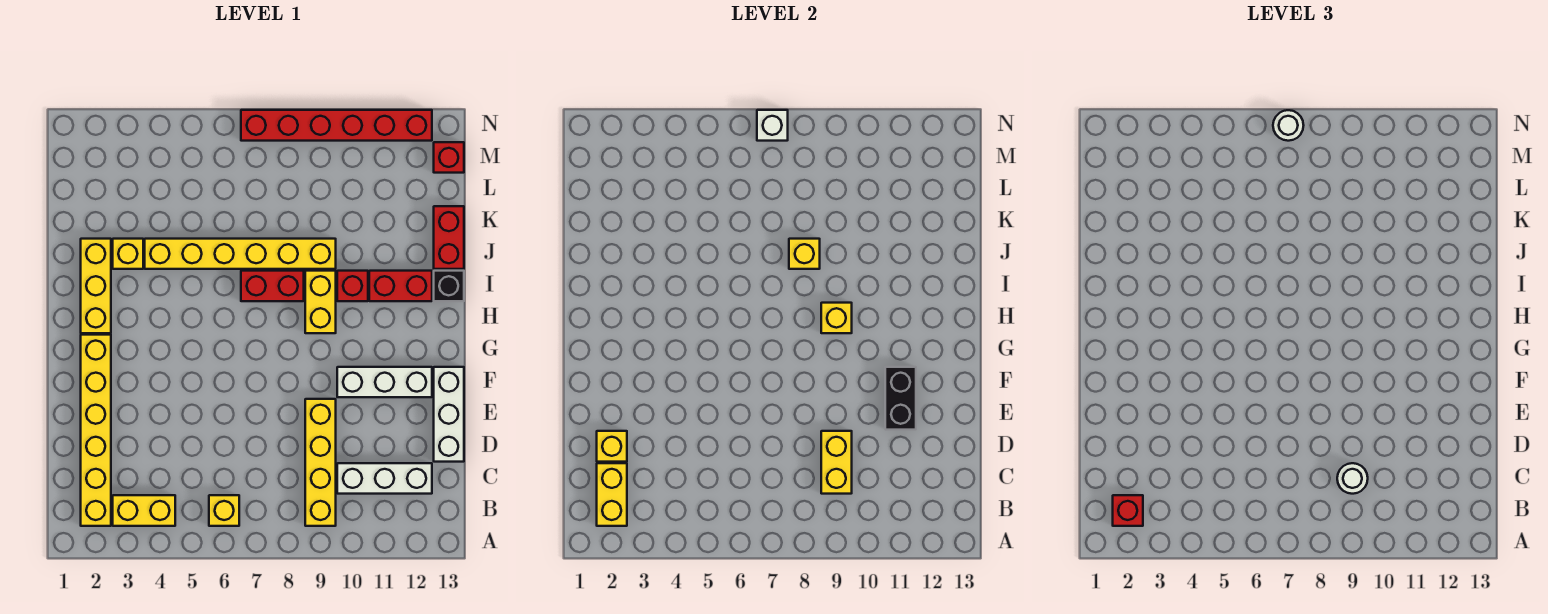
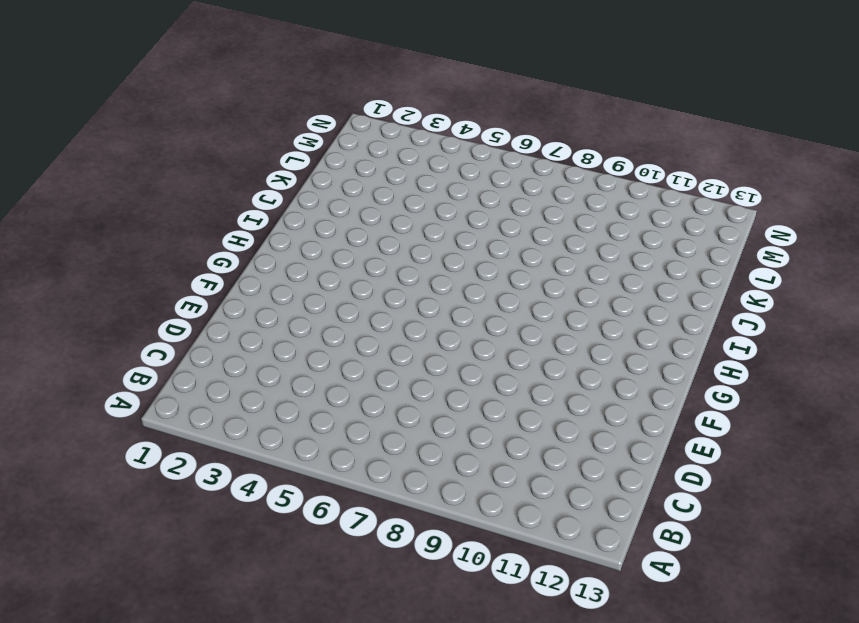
none -> yellow 1x6 brick [81,335,111,526]
none -> yellow 1x2 brick [113,495,175,526]
none -> yellow 1x1 brick [209,495,239,526]

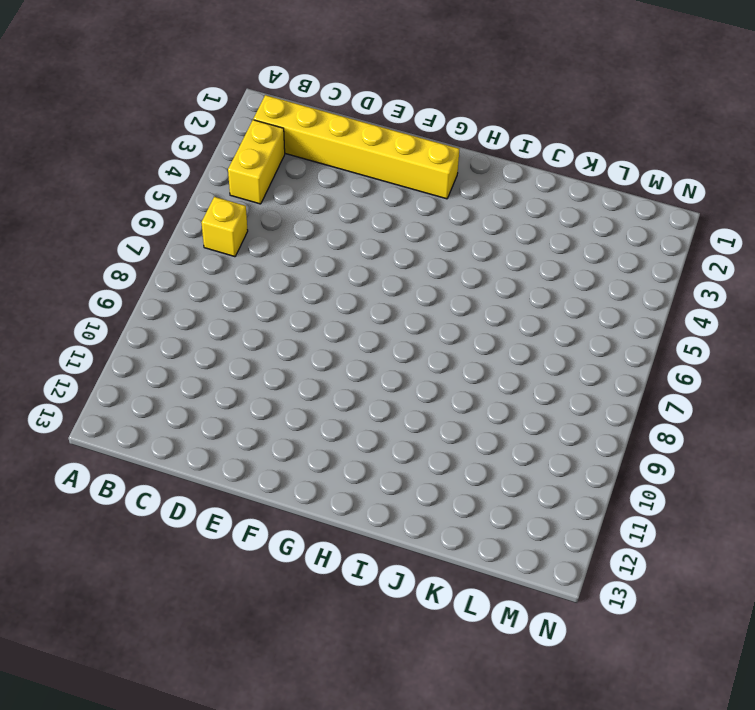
none -> yellow 1x4 brick [305,399,336,526]
none -> white 1x3 brick [337,463,432,494]
none -> white 1x3 brick [434,367,464,462]

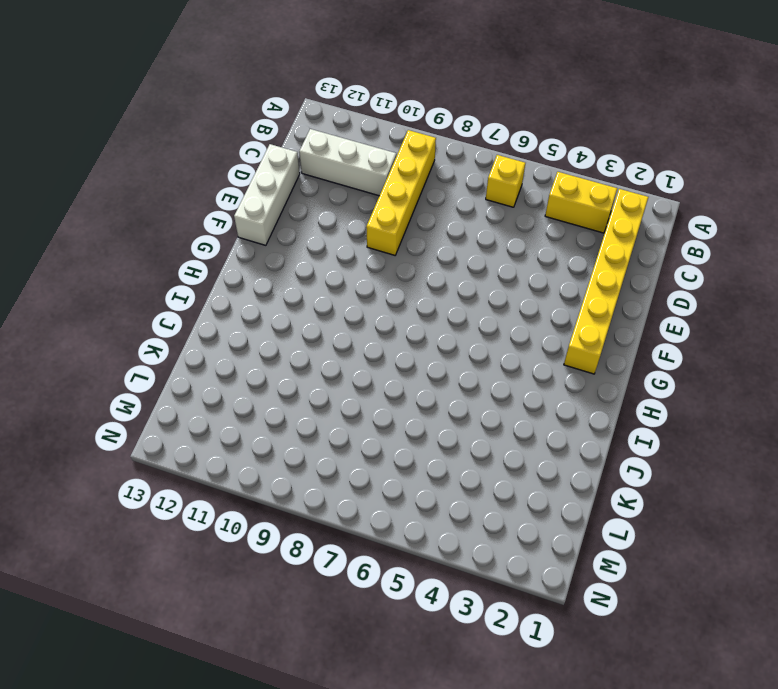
none -> white 1x3 brick [337,367,432,397]
none -> yellow 1x3 brick [81,239,111,333]
none -> yellow 1x2 brick [305,271,336,333]

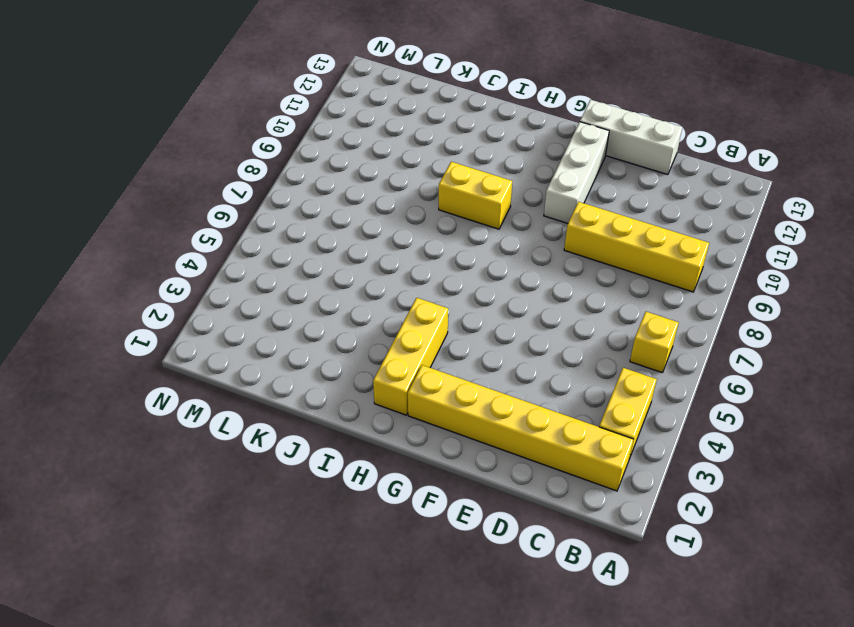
yellow 1x3 brick [373,298,448,415] -> yellow 1x3 brick turned to [81,239,111,333]
none -> white 1x3 brick [337,463,432,494]
none -> red 1x2 brick [241,271,304,301]
none -> red 1x1 brick [337,271,368,301]

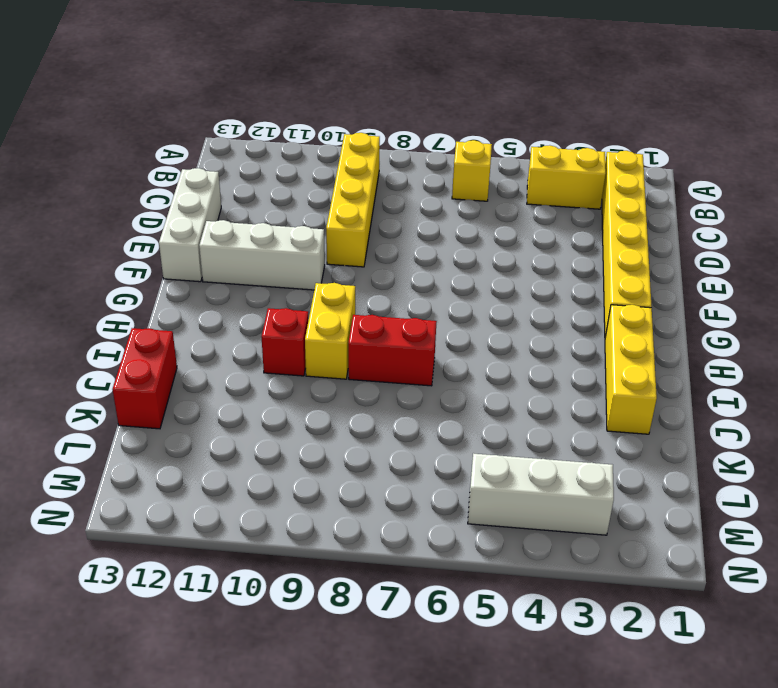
white 1x3 brick [468,453,614,535] -> white 1x3 brick moved to [337,463,432,494]
none -> red 1x2 brick [369,271,432,301]
none -> black 1x1 brick [434,271,464,301]
none -> yellow 1x1 brick [113,239,143,269]

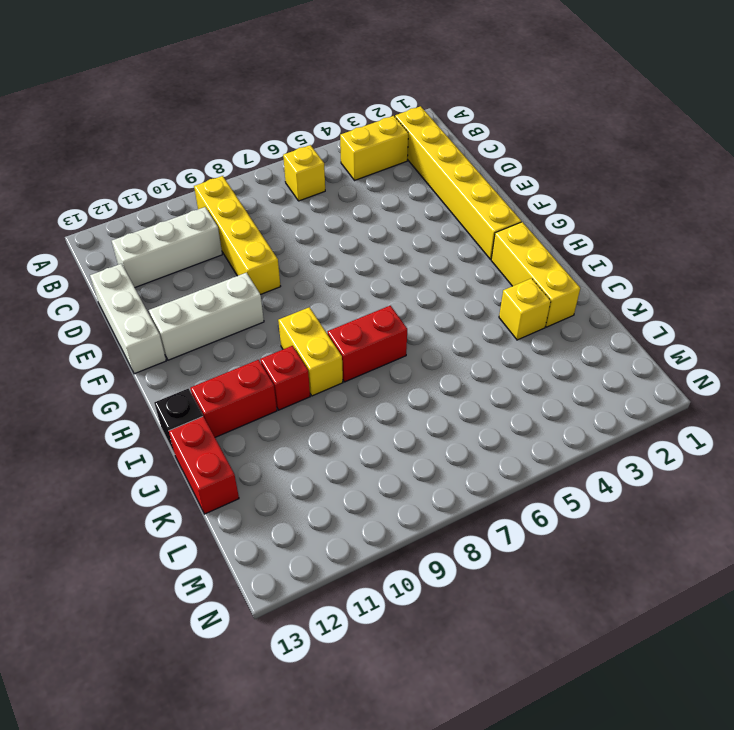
none -> yellow 1x6 brick [145,239,336,269]
none -> red 1x1 brick [434,142,464,173]
none -> red 1x6 brick [241,110,432,141]

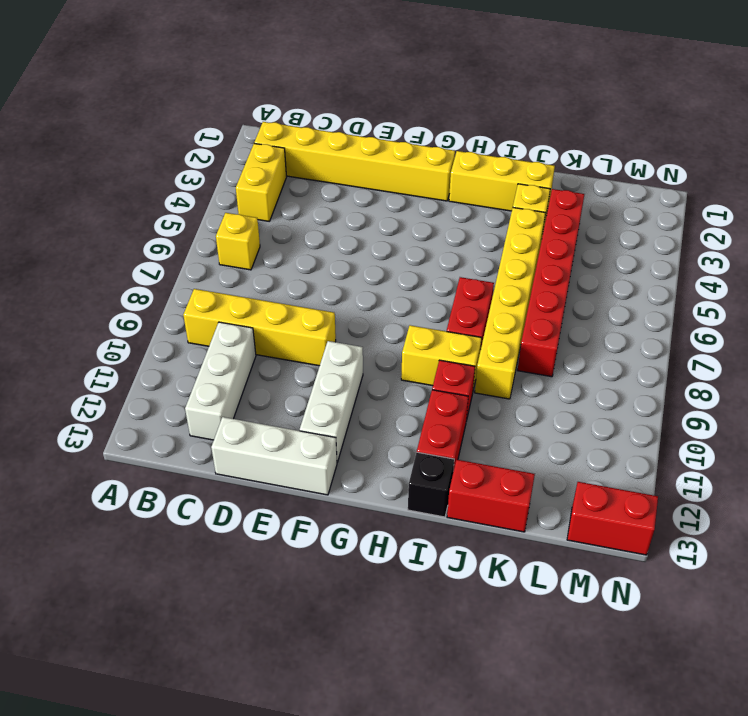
red 1x6 brick [518,189,584,377] -> red 1x6 brick moved to [241,110,432,141]
red 1x2 brick [567,482,658,555] -> red 1x1 brick [434,142,464,173]
none -> yellow 1x2 brick [597,463,627,526]
none -> yellow 1x2 brick [821,431,852,494]
none -> yellow 1x1 brick [597,431,627,462]

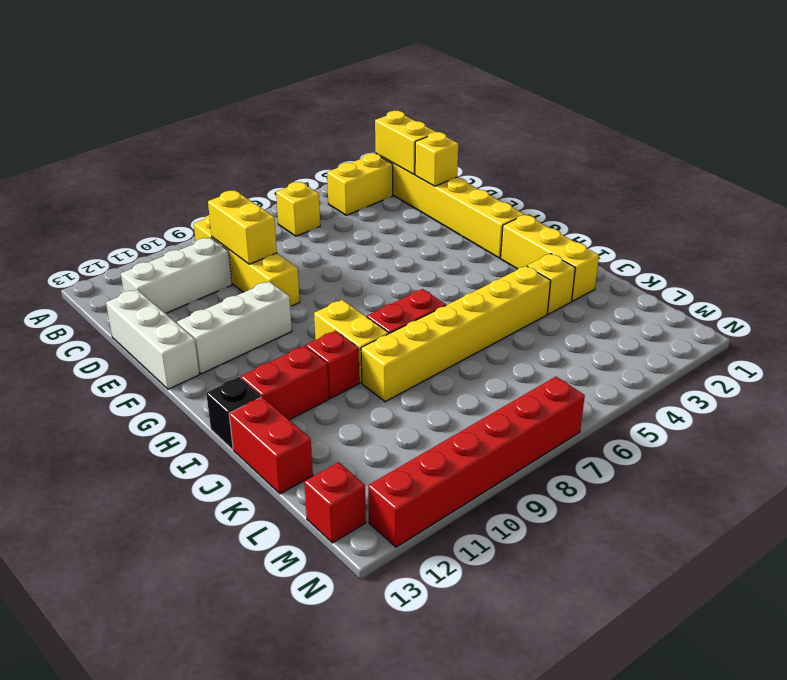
none -> black 1x2 brick [885,367,916,430]
none -> yellow 1x1 brick [821,303,852,333]
none -> yellow 1x1 brick [789,239,820,269]

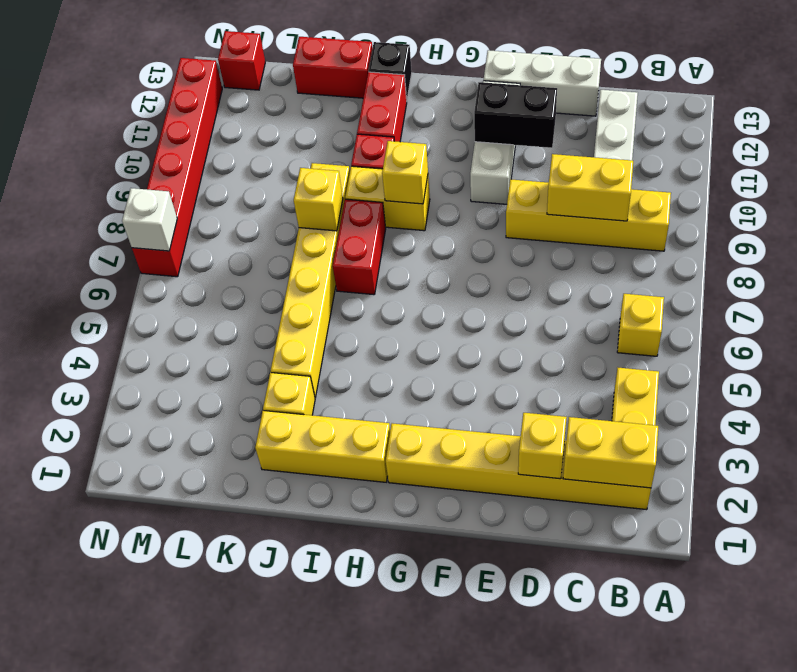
none -> red 1x1 brick [1113,495,1143,526]
none -> white 1x1 round brick [1337,463,1368,494]
none -> white 1x1 round brick [1273,110,1304,141]

